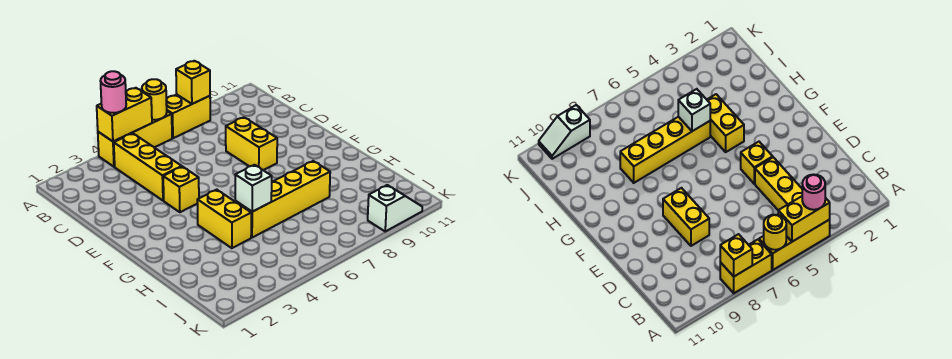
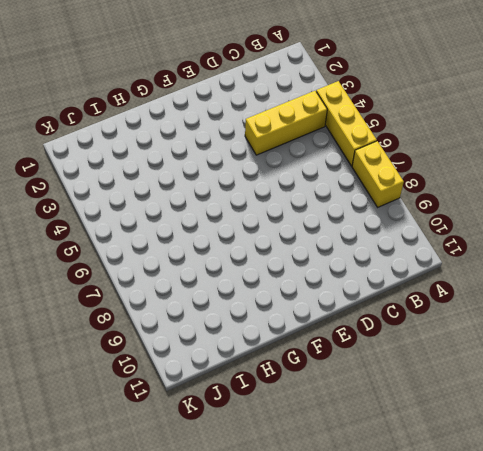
none -> yellow 1x2 brick [226,117,277,170]
none -> yellow 1x1 brick [163,167,199,212]
none -> yellow 1x2 brick [197,190,251,248]

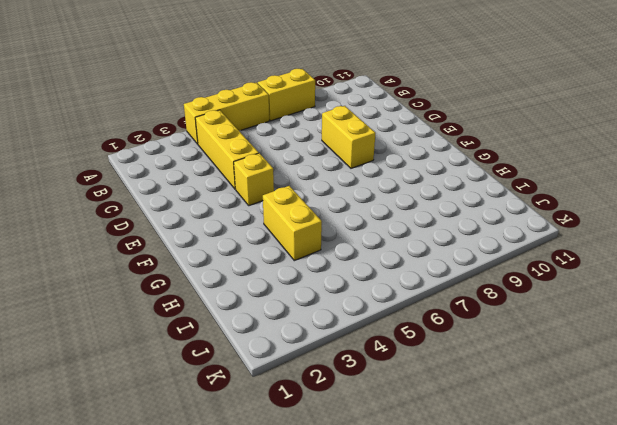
none -> yellow 1x4 brick [235,161,330,238]
none -> white 1x2 slope [368,185,422,231]
none -> yellow 1x2 brick [97,88,152,141]

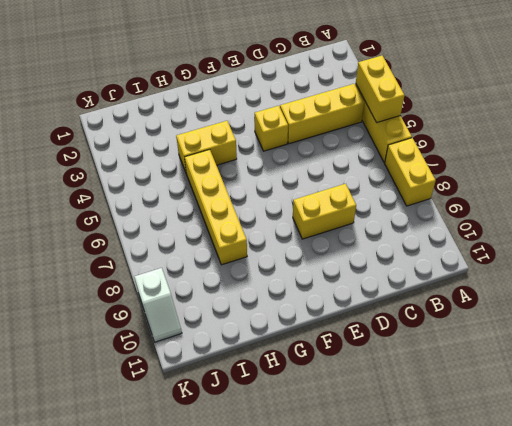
none -> yellow 1x1 round brick [142,79,167,120]
none -> yellow 1x1 brick [176,61,210,104]
none -> white 1x1 brick [235,165,272,212]

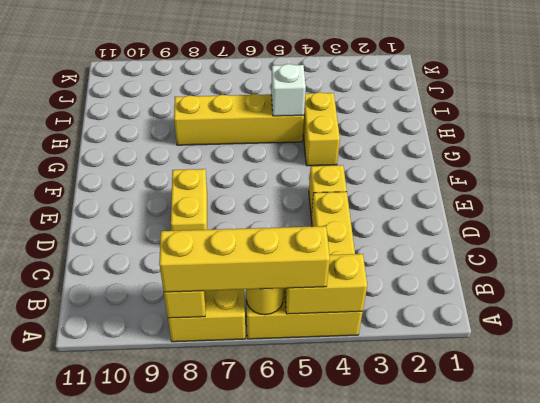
yellow 1x4 brick [159,226,330,292] -> none
none -> white 1x2 slope [368,185,422,231]
none -> pink 1x1 round brick [101,71,126,113]

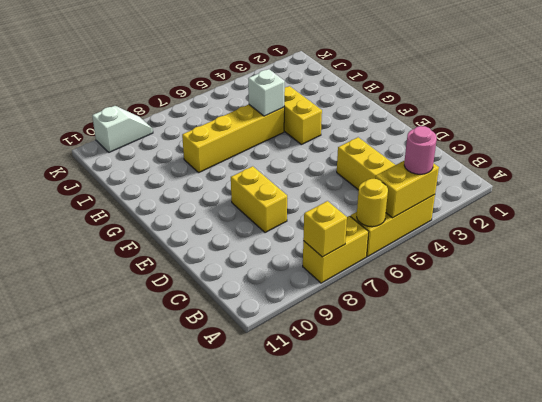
white 1x2 slope [92,106,153,152] -> white 1x2 slope turned to [368,185,422,231]
none -> yellow 1x1 brick [163,167,199,212]

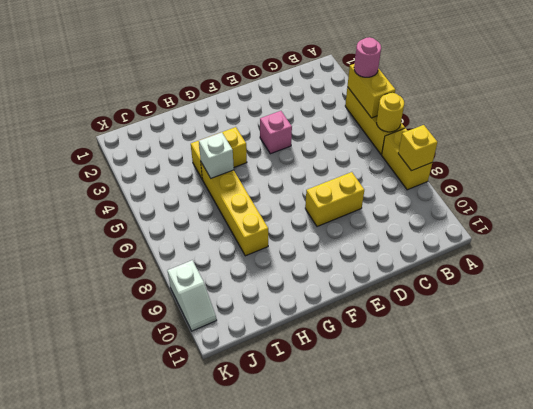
pink 1x1 brick [260,111,292,154] -> yellow 1x1 brick [163,167,199,212]
none -> yellow 1x3 brick [114,133,182,201]

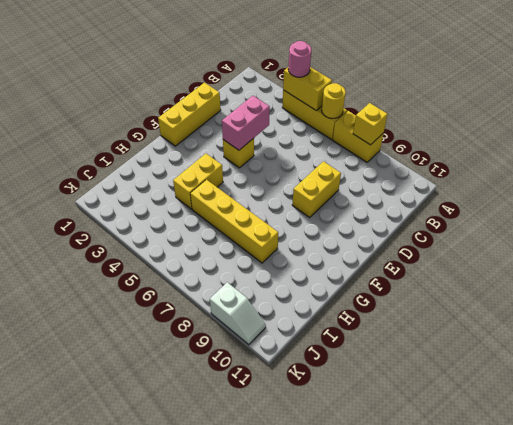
yellow 1x3 brick [158,83,221,146] -> yellow 1x3 brick moved to [114,133,182,201]
pink 1x2 brick [222,96,270,150] -> none
none -> white 1x1 brick [235,165,272,212]

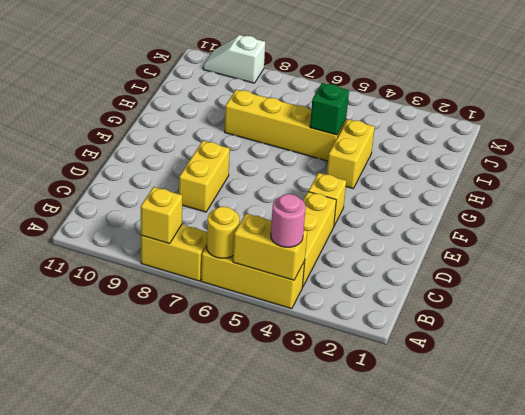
green 1x1 brick [310,83,349,135] -> white 1x1 brick [235,165,272,212]

